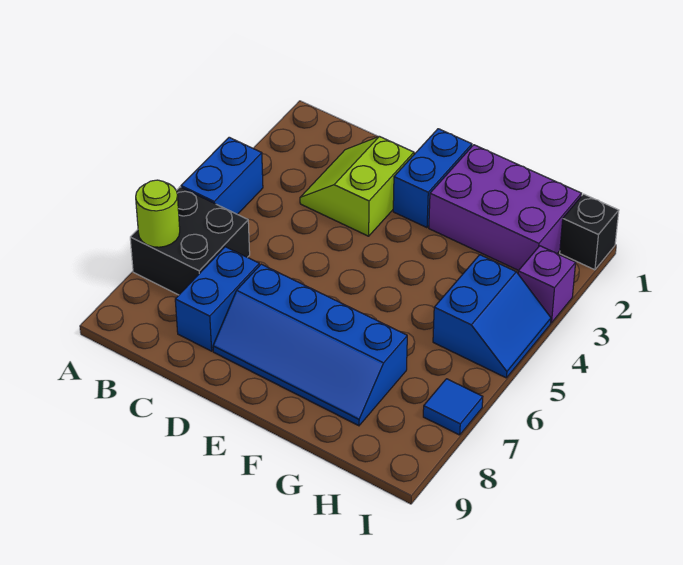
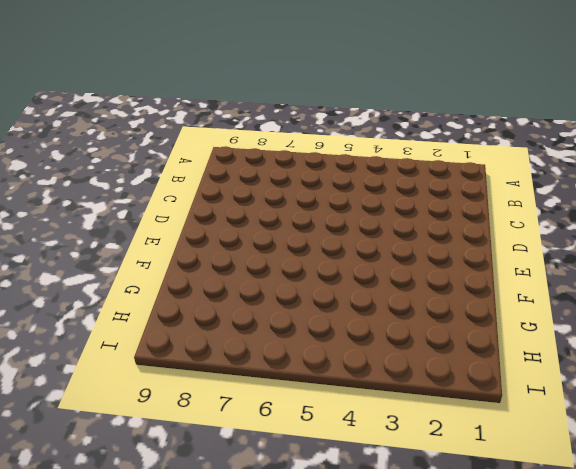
none -> blue 1x2 brick [181,137,263,214]
none -> black 2x2 brick [130,187,250,295]
none -> lime 2x2 slope [300,136,414,236]

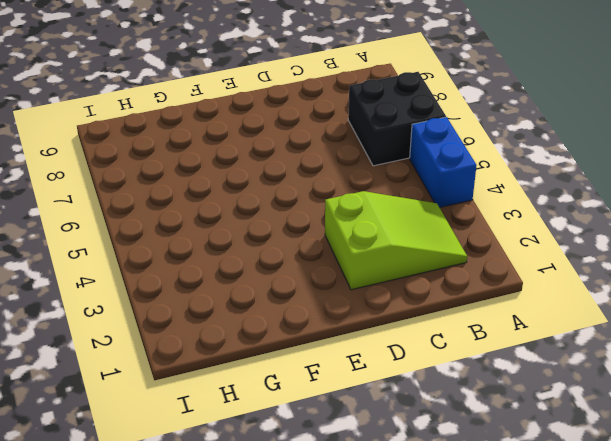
lime 2x3 slope [325,191,467,290] -> lime 2x2 slope [300,136,414,236]
none -> blue 1x2 brick [175,247,259,351]
none -> blue 2x4 slope [213,264,407,426]
none -> blue 1x2 brick [393,129,472,228]

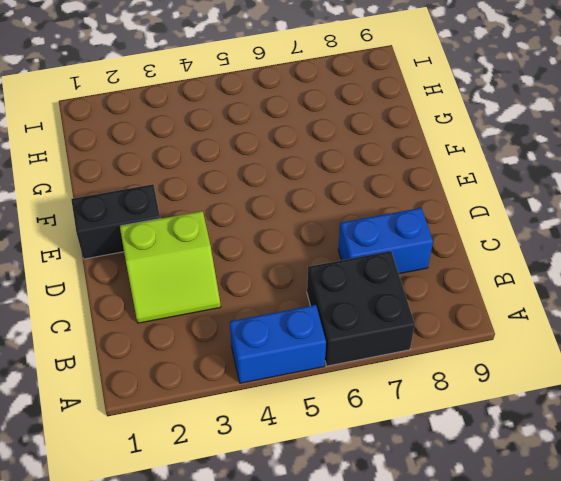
black 1x2 brick [71,184,160,259] -> blue 1x2 brick [393,129,472,228]
none -> blue 2x4 slope [213,264,407,426]
none -> purple 2x3 brick [429,145,581,271]
none -> blue 2x2 slope [433,255,551,378]

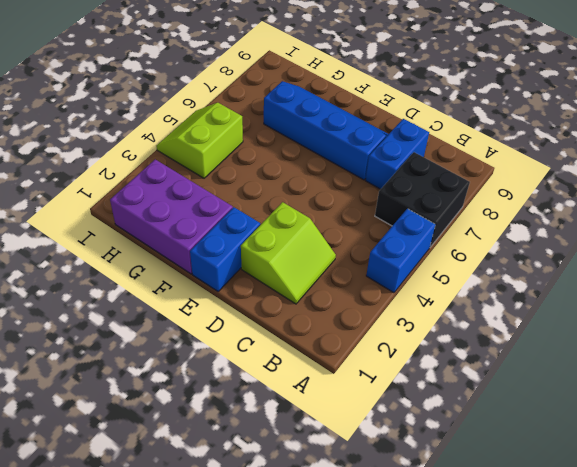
lime 2x2 slope [156,103,243,178] -> blue 2x2 slope [433,255,551,378]
none -> black 1x1 brick [560,194,619,270]
none -> purple 1x1 brick [518,246,576,323]
none -> blue 1x1 tile [423,379,483,435]

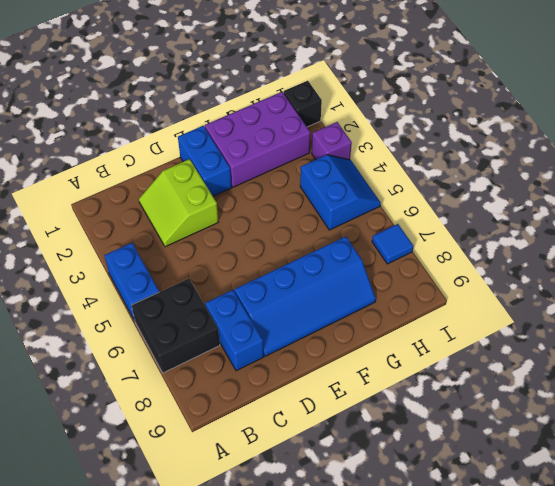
none -> lime 1x1 round brick [136,180,180,247]

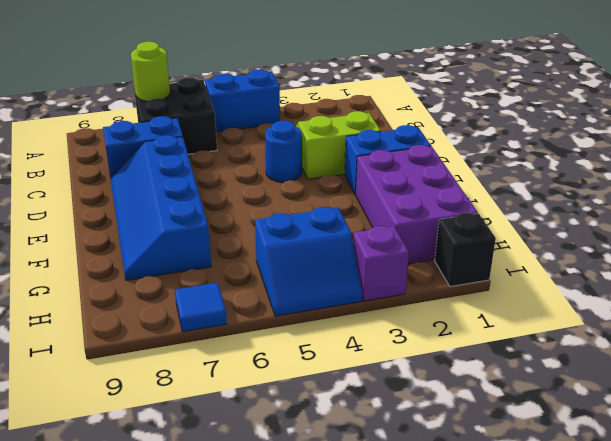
blue 1x1 round brick [265,121,302,182] -> none

